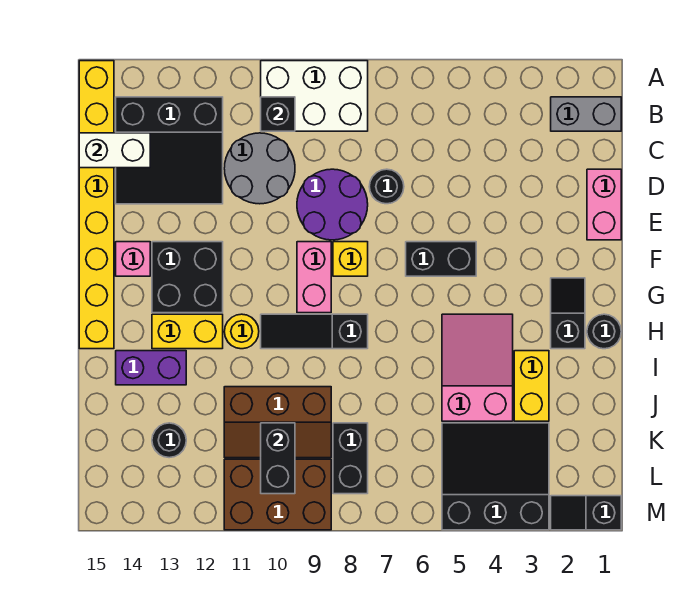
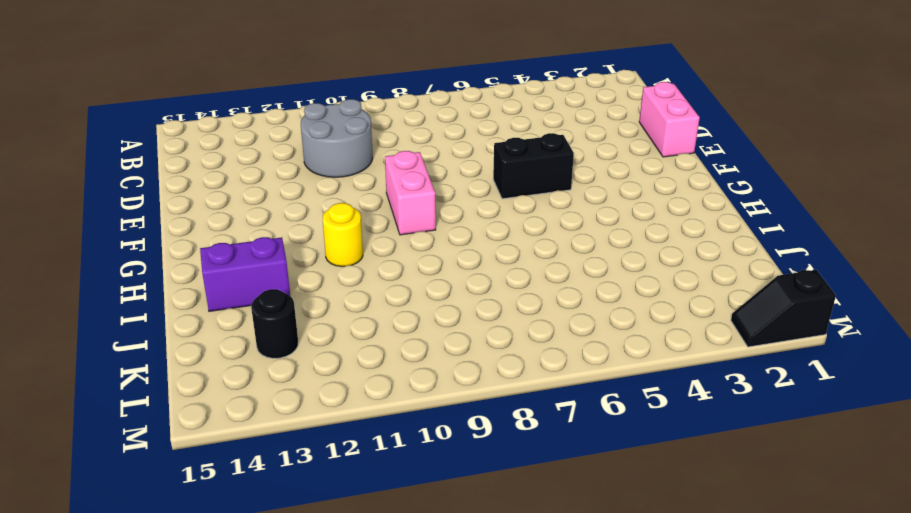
none -> white 2x3 brick [261,61,368,131]
none -> yellow 1x8 brick [79,61,114,349]
none -> grey 1x2 brick [551,97,621,131]
none -> black 3x3 slope [116,97,223,204]

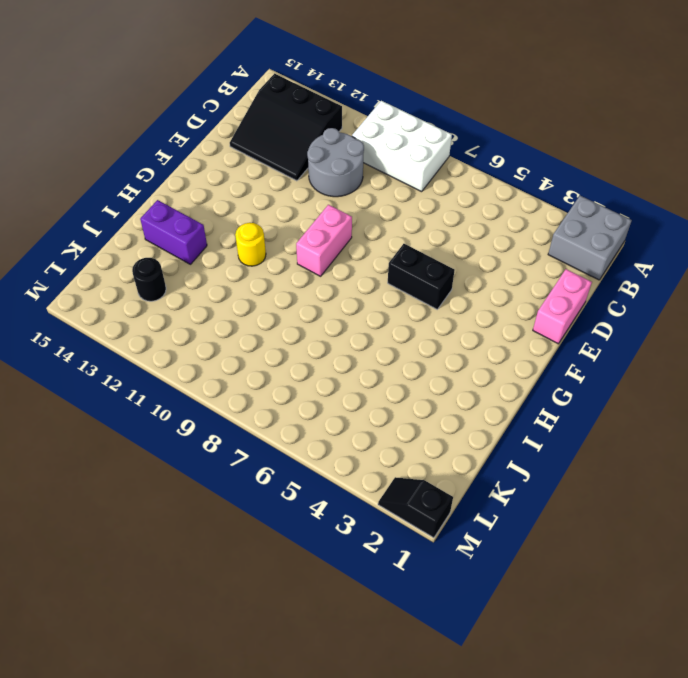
grey 2x2 brick [548,196,632,280] -> grey 1x2 brick [551,97,621,131]
none -> yellow 1x8 brick [79,61,114,349]
none -> black 1x1 round brick [369,169,404,204]
none -> purple 2x2 round brick [297,169,368,240]
none -> yellow 1x1 brick [333,242,368,276]

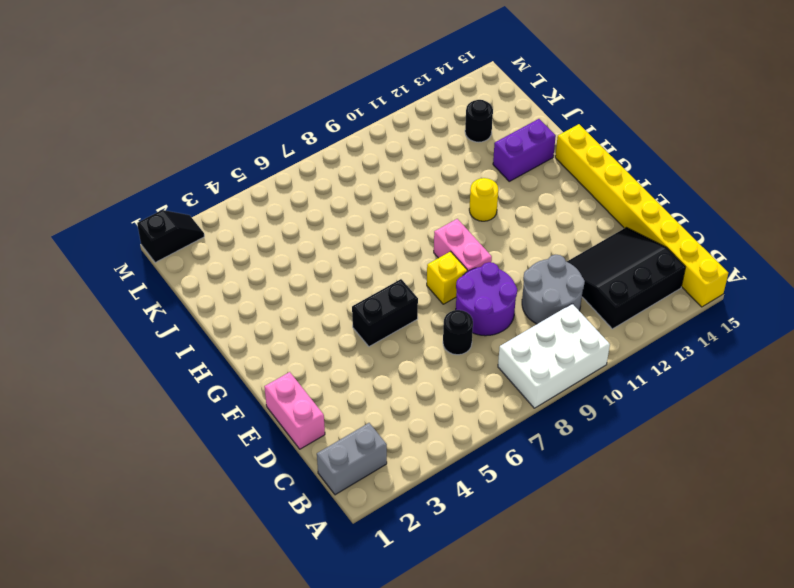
none -> black 2x2 brick [152,242,223,313]
none -> pink 1x1 brick [116,242,150,276]
none -> black 1x2 slope [551,278,585,349]
none -> black 1x1 round brick [587,314,621,349]

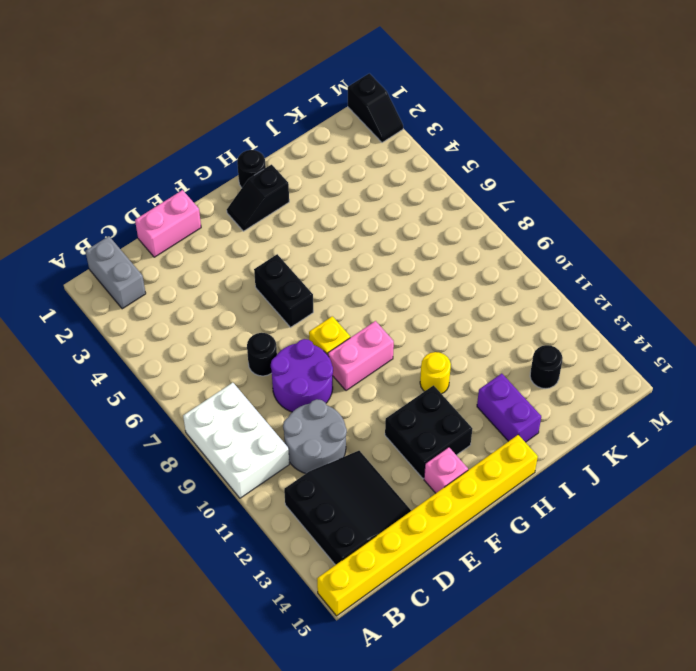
none -> pink 2x3 slope [442,314,513,421]
none -> black 1x3 slope [261,314,368,349]
none -> yellow 1x2 brick [152,314,223,349]
none -> yellow 1x2 brick [514,351,549,421]

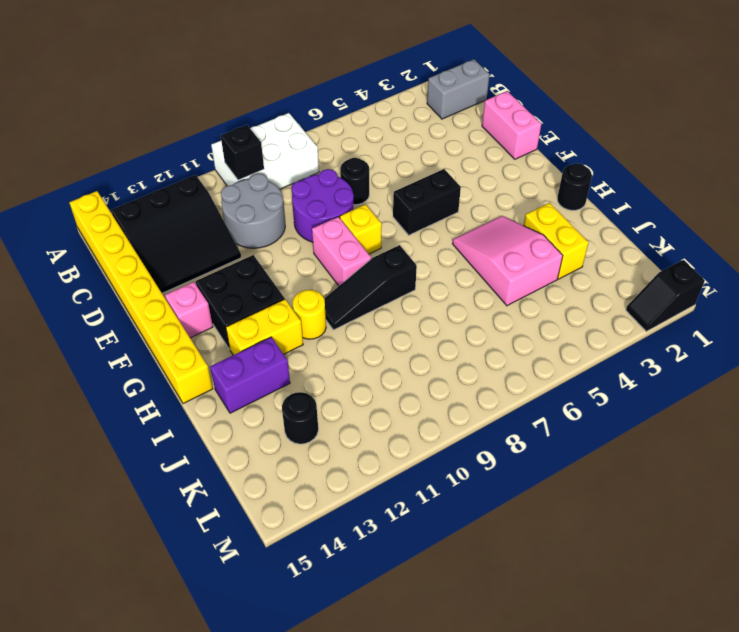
none -> black 1x2 slope [551,278,585,349]
none -> brown 2x3 slope [224,387,331,458]
none -> black 3x3 slope [442,423,549,530]
none -> black 1x2 brick [333,423,368,494]

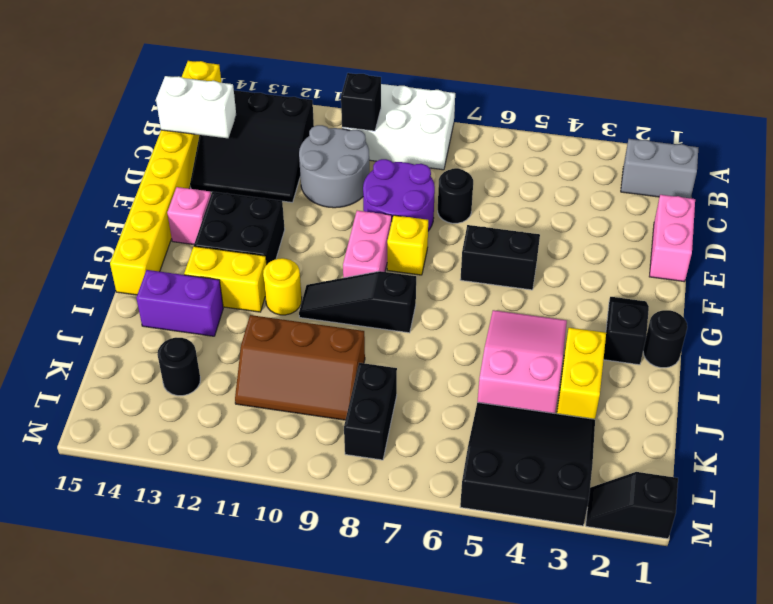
none -> brown 2x3 brick [224,459,331,530]
none -> black 1x2 brick [261,423,295,494]

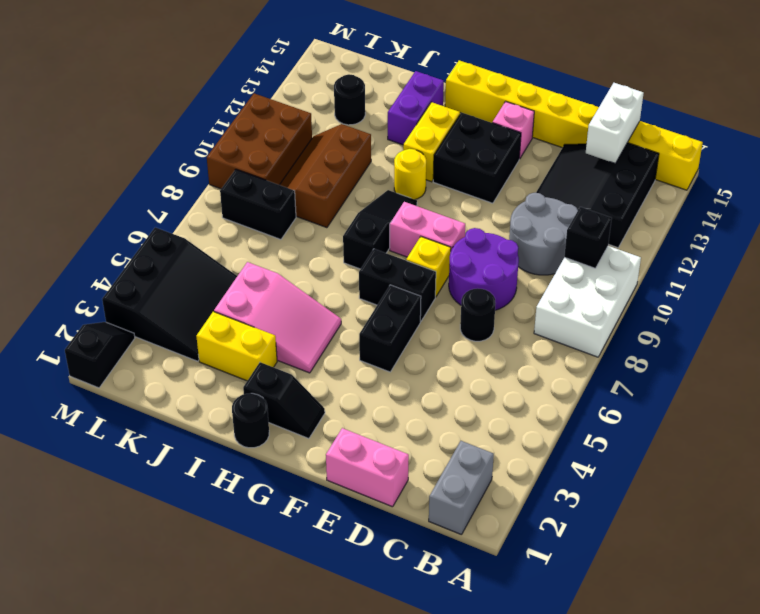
black 1x2 brick [359,249,436,322] -> black 1x2 brick moved to [261,423,295,494]

